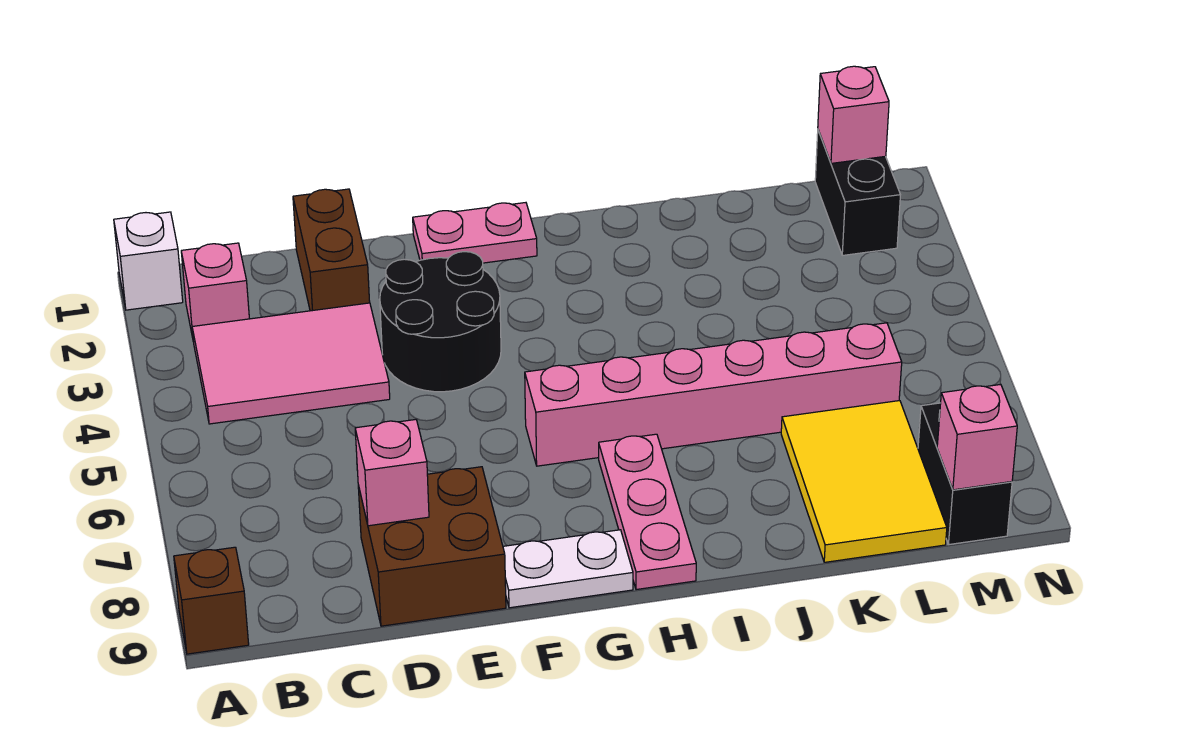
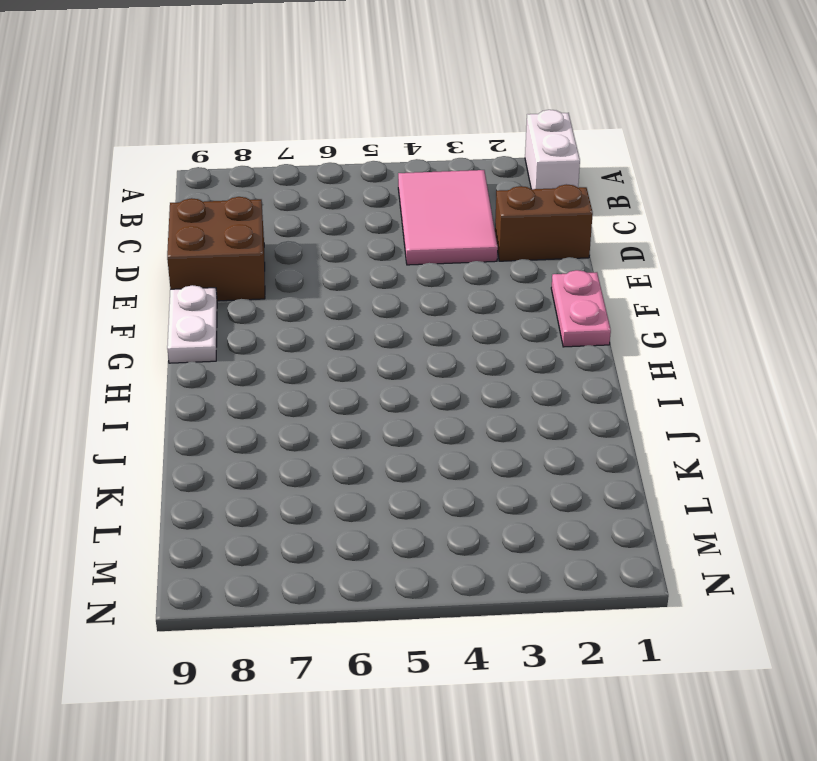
white 1x2 brick [525,110,580,189] -> white 1x1 brick [114,212,183,310]
none -> brown 1x1 brick [174,547,249,654]
none -> pink 1x1 brick [181,243,249,338]
none -> black 2x2 round brick [380,252,501,392]

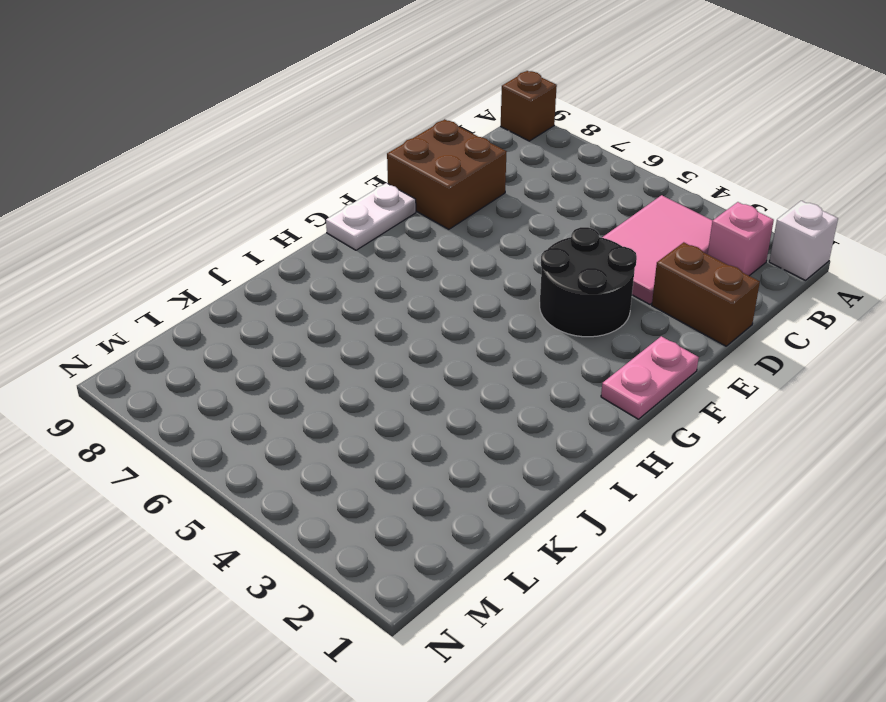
none -> pink 1x6 brick [525,323,902,466]
none -> pink 1x3 plate [599,434,696,590]
none -> yellow 2x3 tile [781,401,947,562]

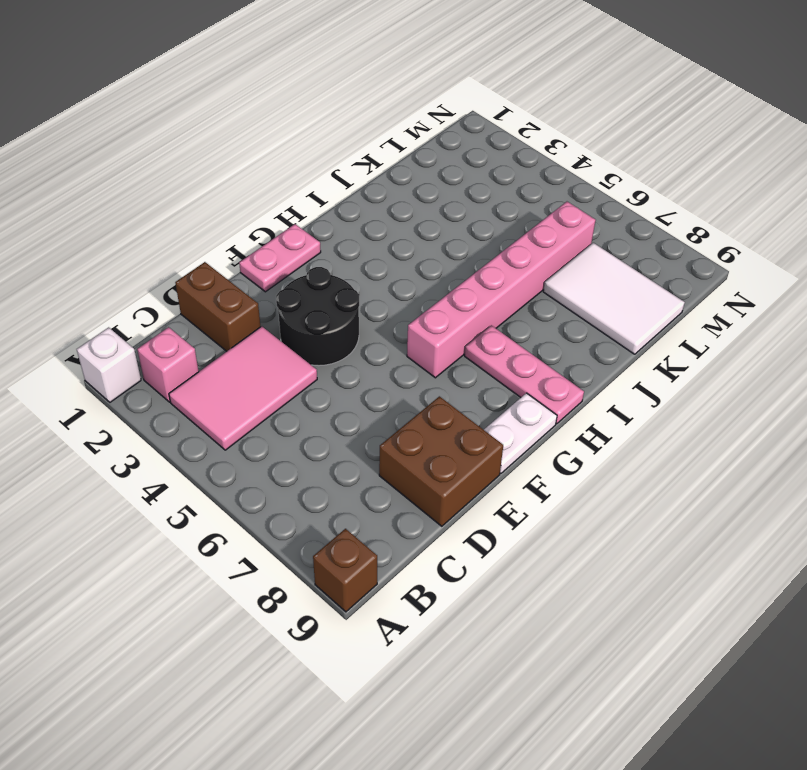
white 2x3 tile [543,243,685,354] -> yellow 2x3 tile [781,401,947,562]
none -> black 1x2 brick [815,130,900,255]
none -> black 1x2 brick [918,403,1012,544]
none -> pink 1x1 brick [355,420,429,526]

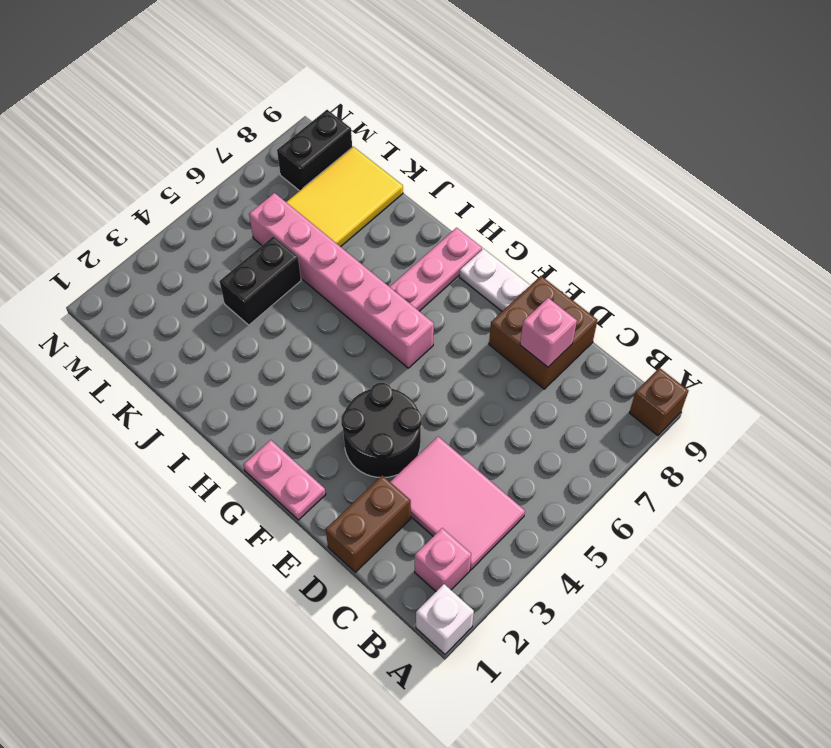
black 1x2 brick [220,236,301,325] -> black 1x2 brick moved to [815,130,900,255]
none -> pink 1x1 brick [818,66,889,163]
none -> pink 1x1 brick [937,384,1017,490]

